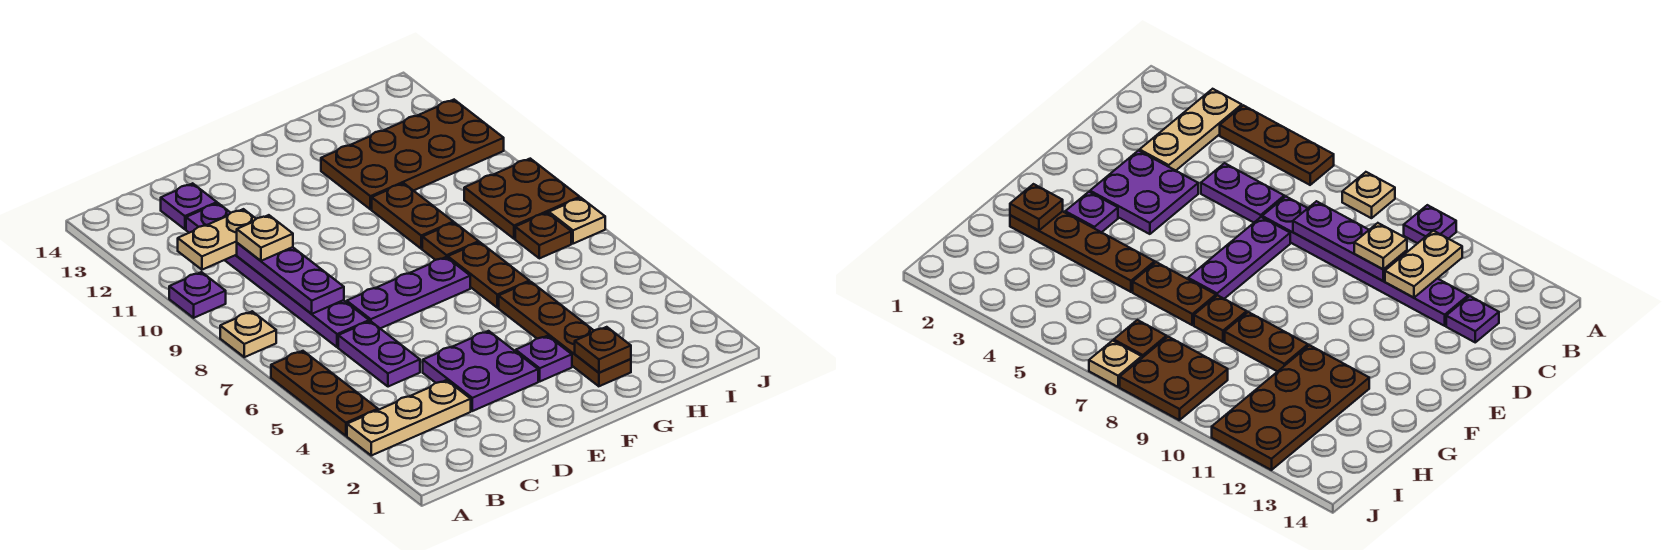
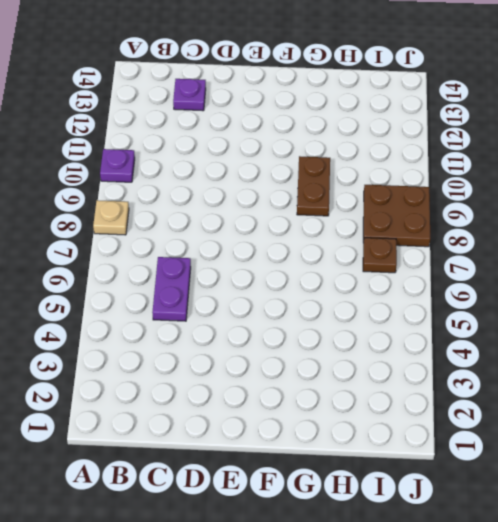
none -> tan 1x3 plate [347,380,471,455]
none -> brown 1x3 plate [271,351,378,436]
none -> purple 1x6 plate [186,203,369,347]

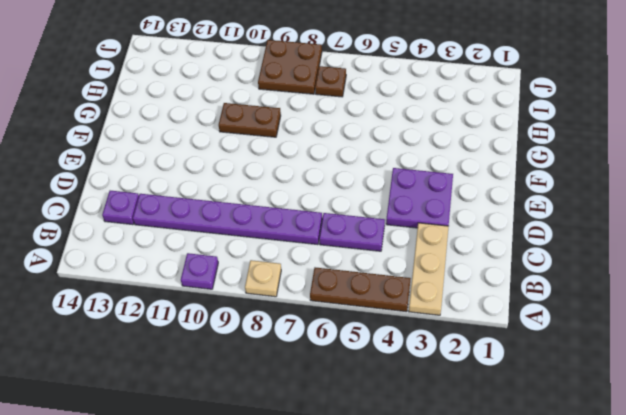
none -> purple 1x3 plate [347,257,470,329]
none -> purple 1x1 plate [516,336,572,381]
none -> brown 1x4 plate [499,282,631,386]

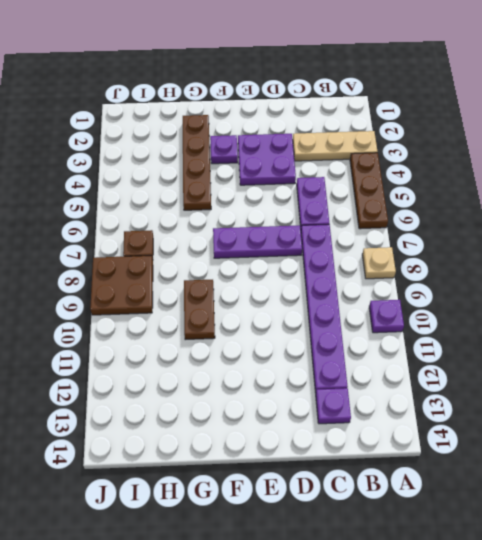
none -> brown 1x2 plate [448,242,529,308]
none -> brown 1x1 plate [422,223,479,260]
none -> brown 2x4 plate [321,100,504,209]

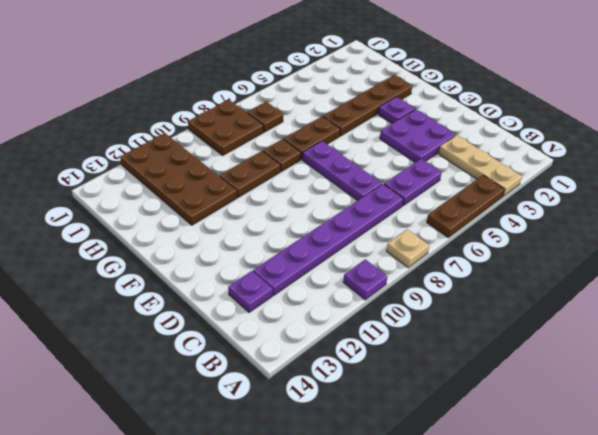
none -> tan 1x1 plate [549,198,605,244]
none -> tan 1x2 plate [178,209,256,270]
none -> purple 1x3 plate [237,243,344,314]

